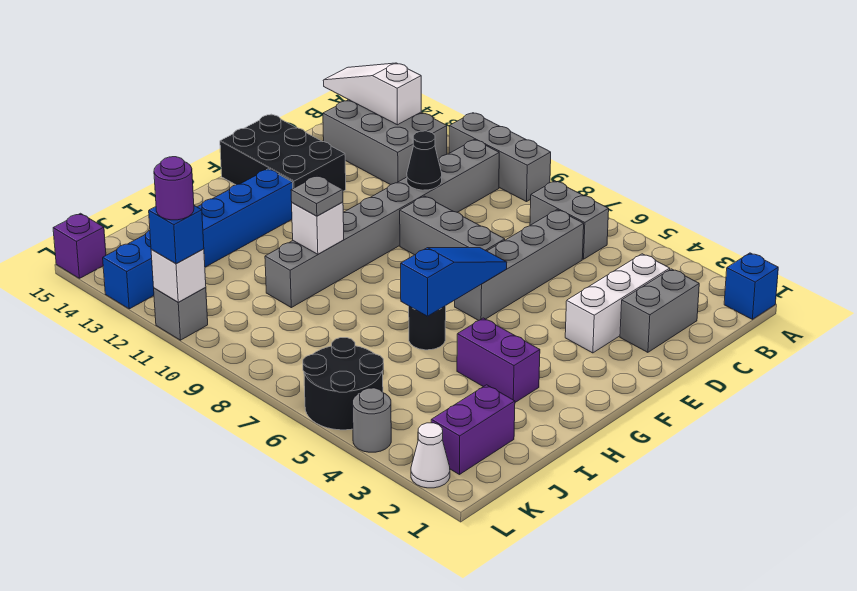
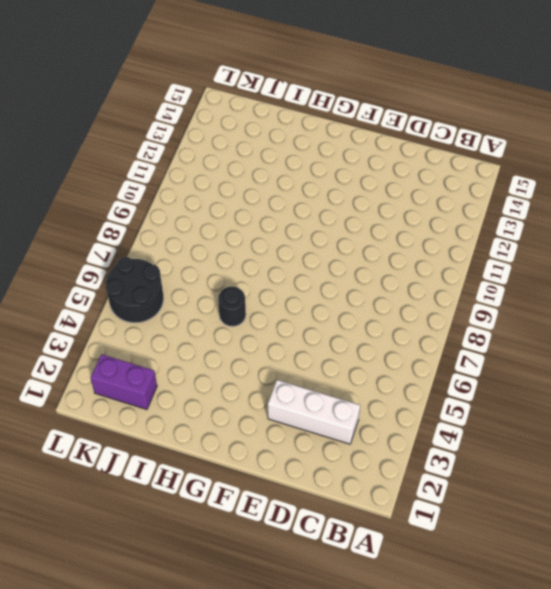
none -> blue 1x1 brick [724,253,778,319]
none -> grey 1x3 brick [449,113,551,202]
none -> grey 1x2 brick [530,181,609,259]

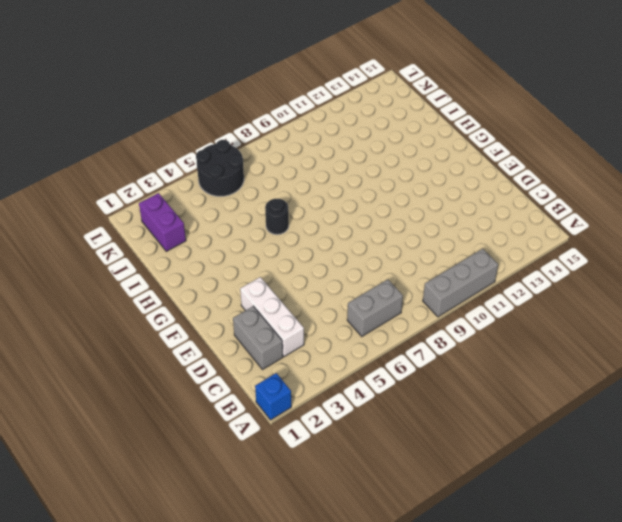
none -> grey 1x8 brick [265,140,499,308]
none -> grey 2x3 brick [323,100,447,185]
none -> grey 1x4 brick [455,210,584,321]

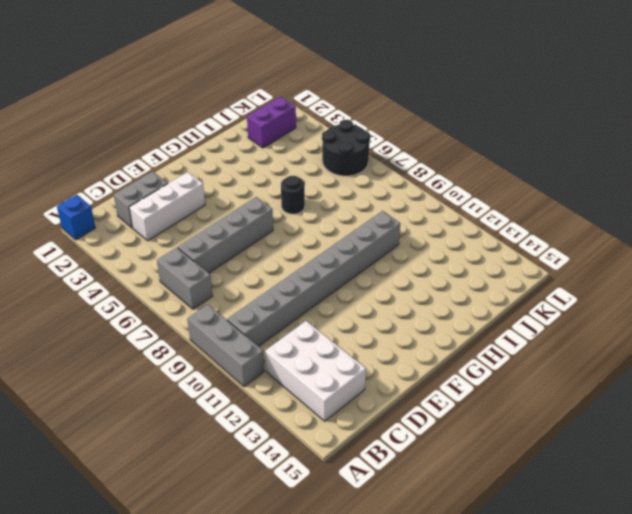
white 2x3 brick [265,321,366,421] -> grey 2x3 brick [323,100,447,185]
none -> grey 1x3 brick [400,196,505,255]
none -> black 2x3 brick [220,114,346,191]
none -> blue 1x6 brick [103,169,293,309]

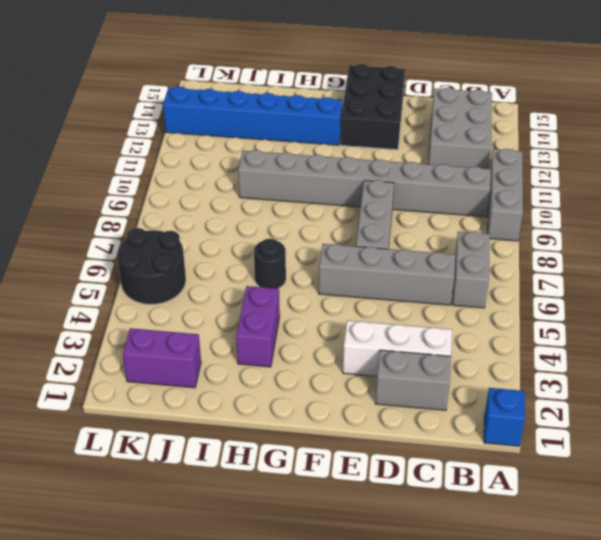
none -> white 1x1 cone [411,423,450,488]
none -> grey 1x1 round brick [353,388,391,452]
none -> grey 1x1 brick [154,287,208,340]

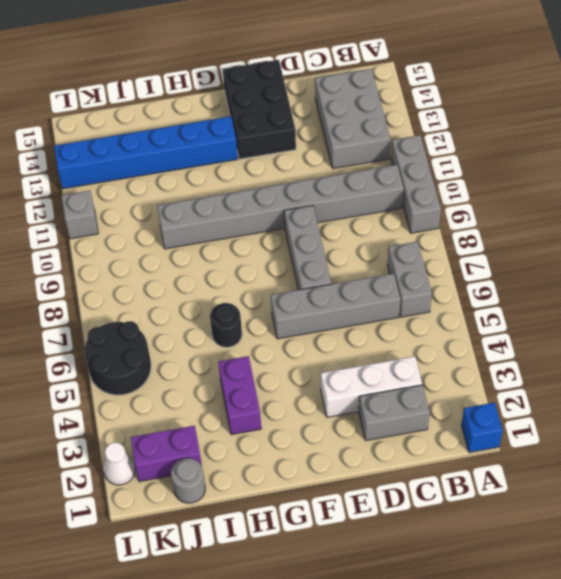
grey 1x1 round brick [171,458,205,503] -> grey 1x1 round brick moved to [353,388,391,452]
none -> purple 1x1 brick [53,213,106,278]
none -> white 1x3 slope [323,63,421,125]
none -> black 1x1 cone [407,131,442,190]

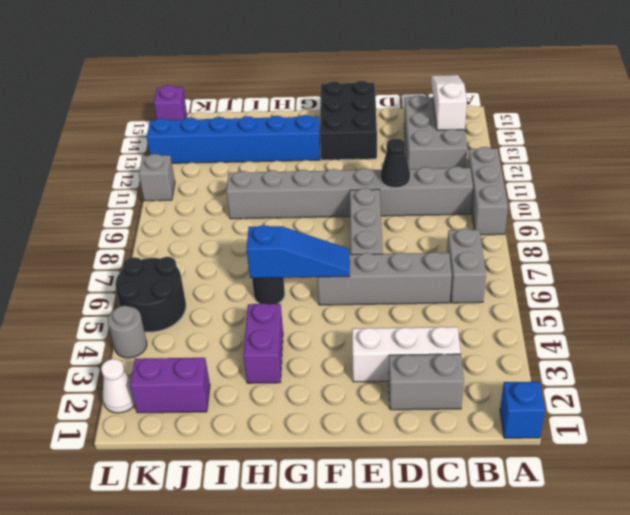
none -> white 1x1 brick [292,202,344,254]
none -> white 1x1 brick [151,249,206,302]
none -> grey 1x1 plate [291,176,343,216]

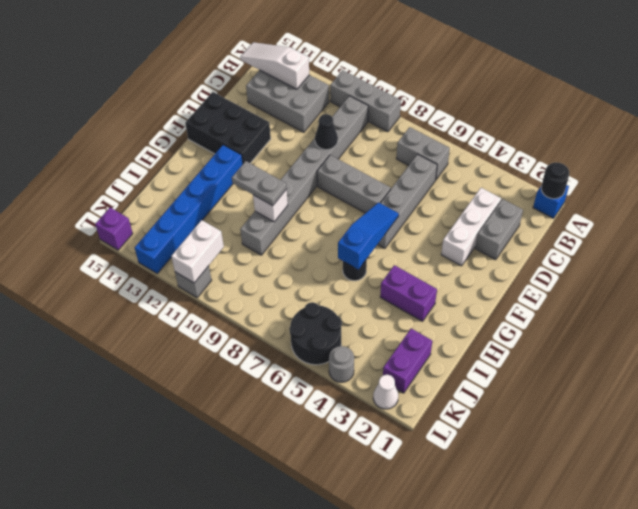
black 1x1 round brick [541,162,569,199] -> none
grey 1x2 plate [232,161,287,206] -> grey 1x1 plate [291,176,343,216]
white 1x2 brick [171,220,224,283] -> white 1x1 brick [151,249,206,302]
none -> blue 1x1 brick [149,206,204,264]
none -> purple 1x1 round brick [154,157,194,220]

